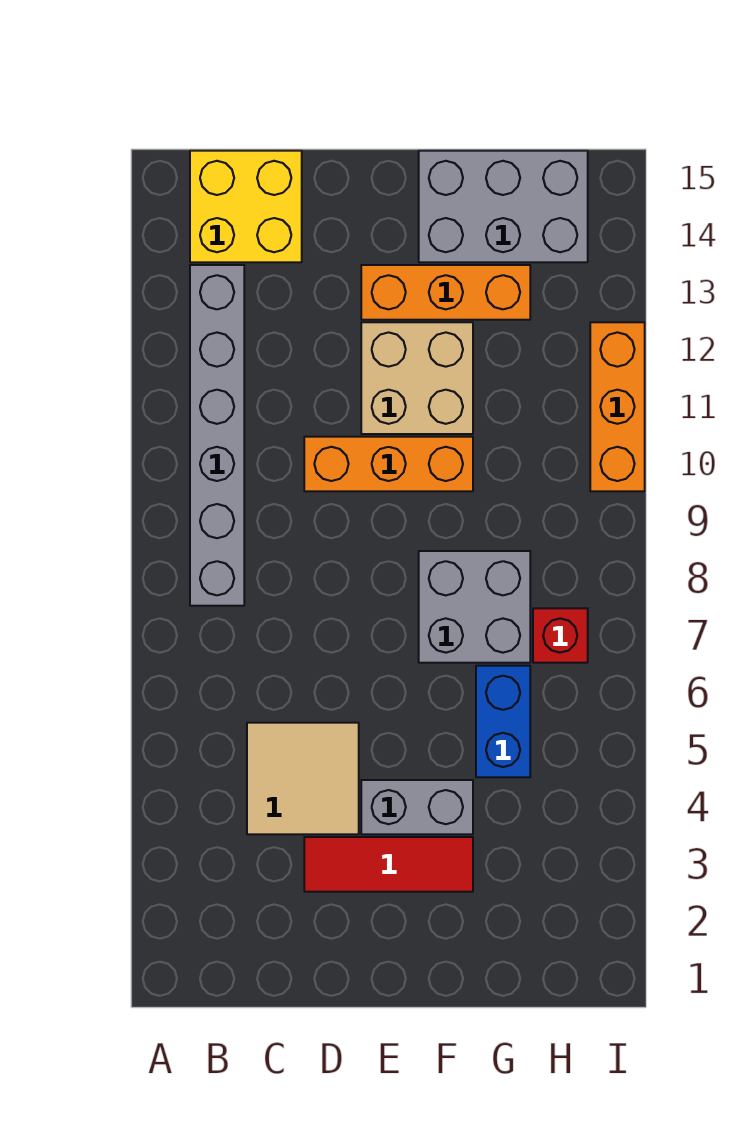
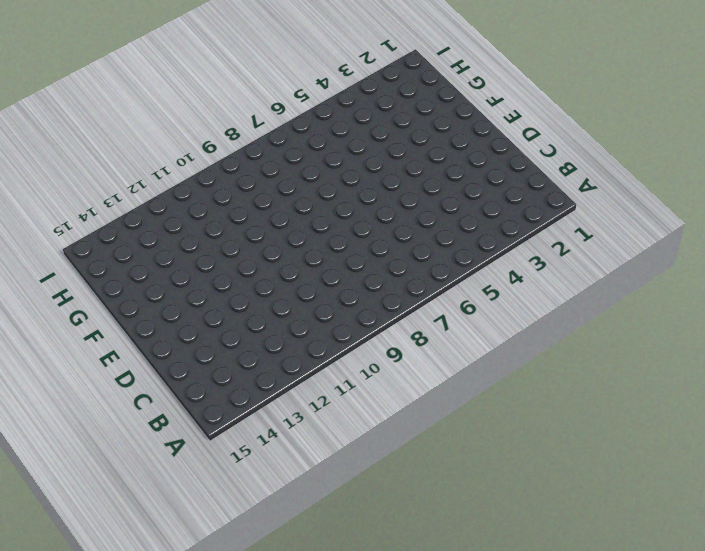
none -> grey 1x6 brick [190,265,244,606]
none -> yellow 2x2 brick [190,151,302,262]
none -> tan 2x2 tile [247,723,359,834]

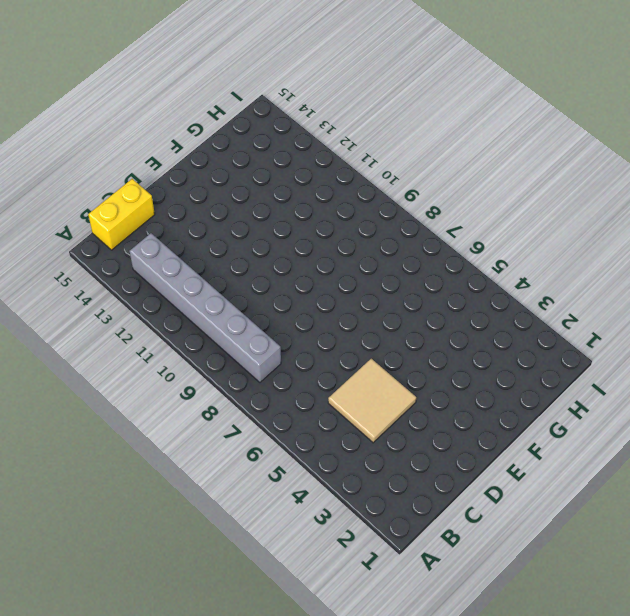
yellow 1x2 brick [88,179,155,250] -> yellow 2x2 brick [190,151,302,262]
none -> red 1x3 tile [304,837,473,892]
none -> orange 1x3 brick [304,437,473,491]
none -> grey 1x2 brick [361,780,473,834]

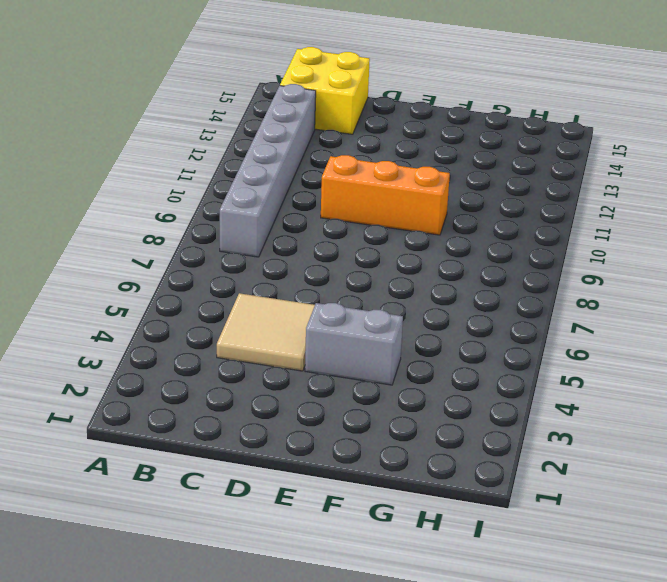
none -> red 1x3 tile [304,837,473,892]
none -> tan 2x2 brick [361,322,473,434]
none -> orange 1x3 brick [361,265,530,320]

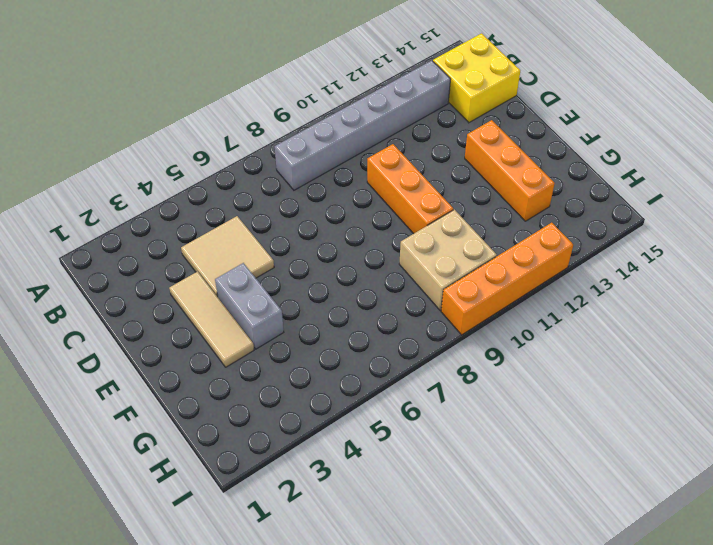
tan 1x3 tile [169,272,254,367] -> red 1x3 tile [304,837,473,892]
tan 2x2 brick [399,210,497,310] -> tan 2x2 brick moved to [361,322,473,434]
orange 1x4 brick [441,223,573,335] -> orange 1x3 brick [590,322,645,491]
none -> grey 2x2 brick [419,551,530,663]
none -> grey 2x3 brick [419,151,588,262]
none -> blue 1x2 brick [476,666,530,777]

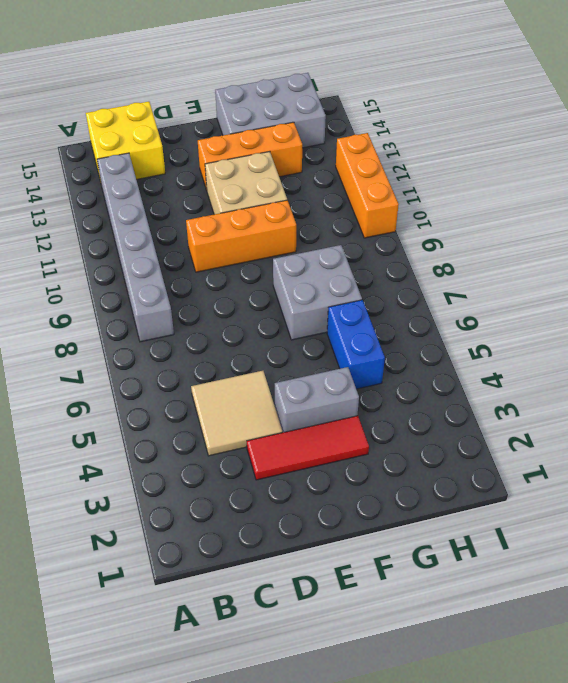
none -> red 1x1 brick [533,608,588,663]

